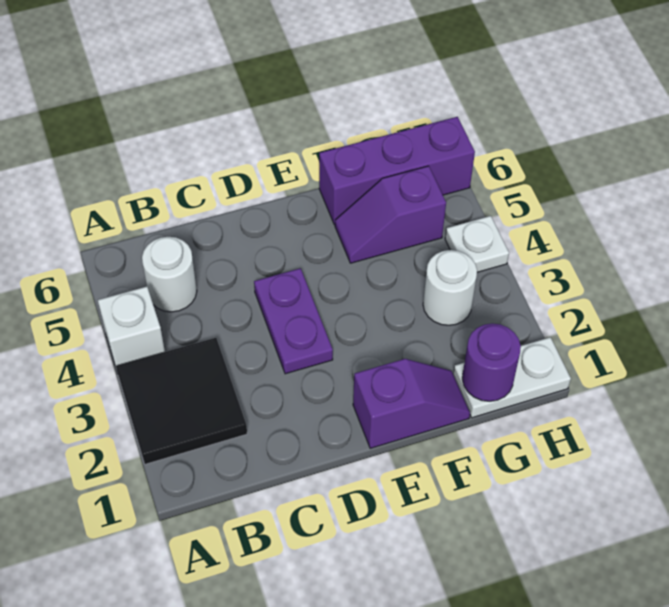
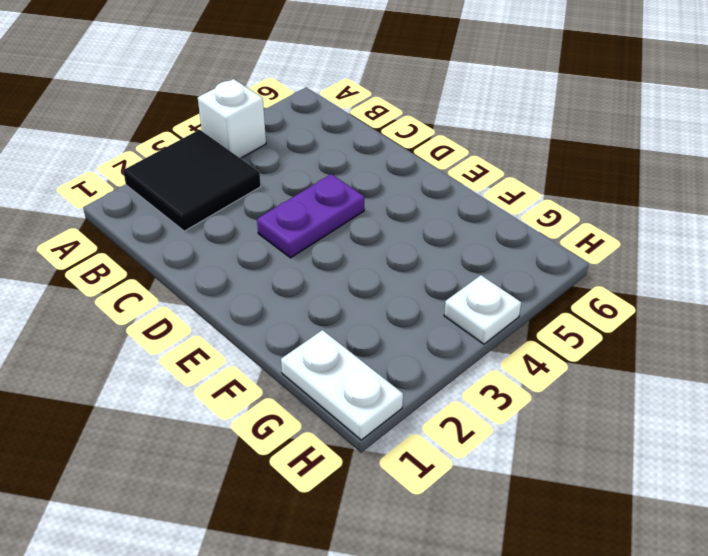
none -> white 1x1 round brick [142,237,197,312]
none -> purple 1x2 slope [353,359,470,448]

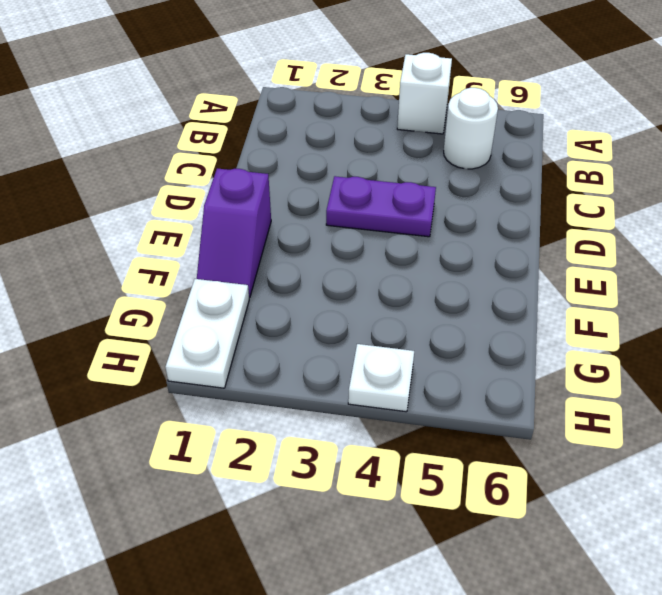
none -> black 2x2 tile [116,338,247,464]
none -> purple 1x2 slope [335,166,446,263]

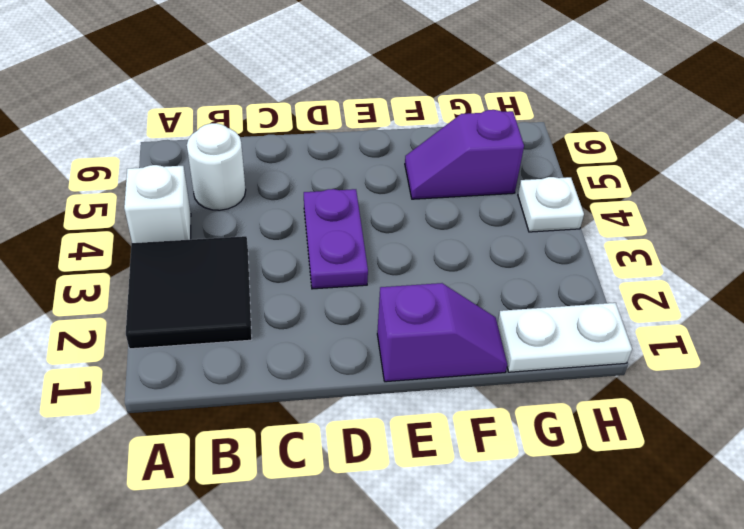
none -> purple 1x3 brick [319,117,475,225]
none -> white 1x1 round brick [423,250,477,325]

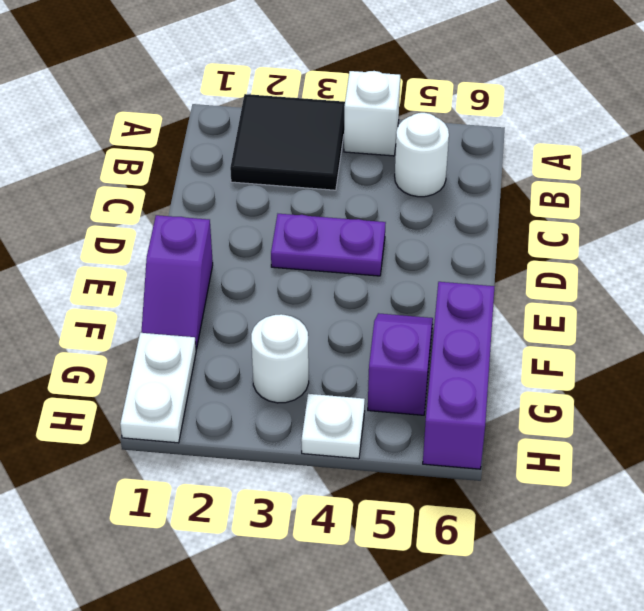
none -> purple 1x1 round brick [462,323,521,401]

